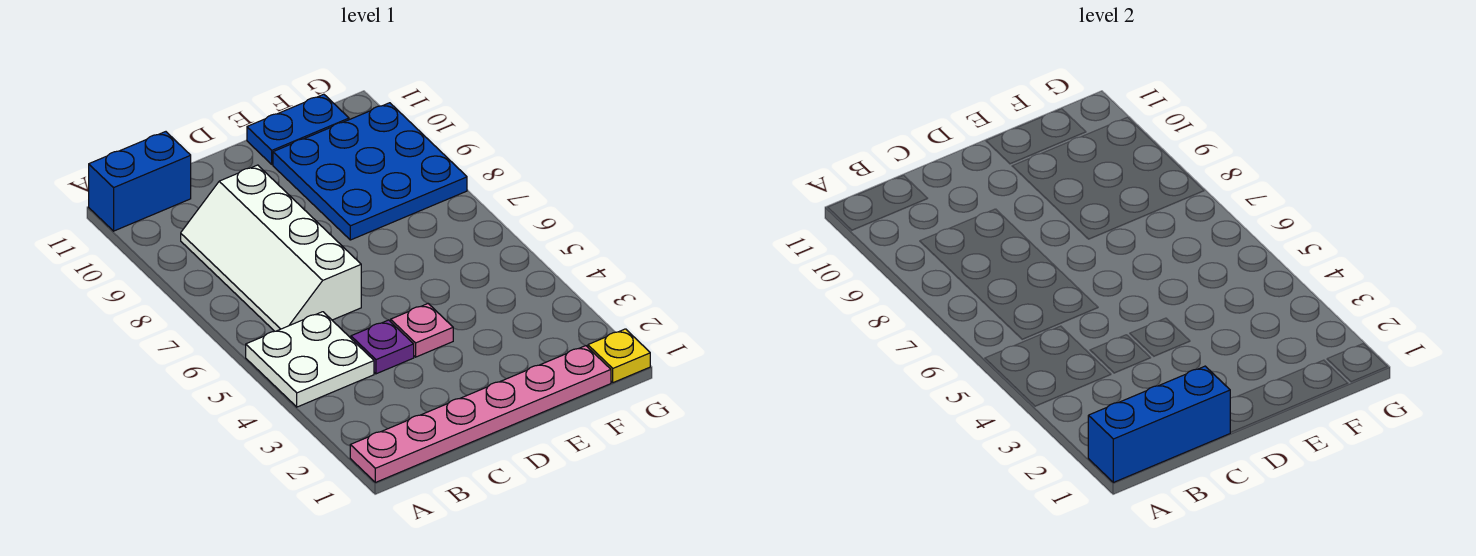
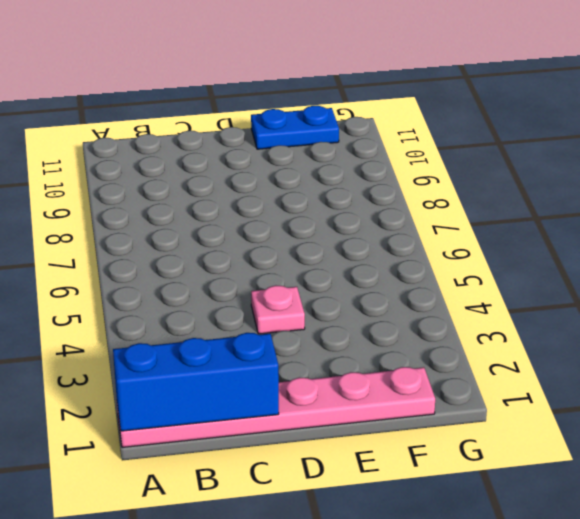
none -> white 2x2 plate [246,312,374,407]
none -> blue 1x2 brick [89,132,191,231]

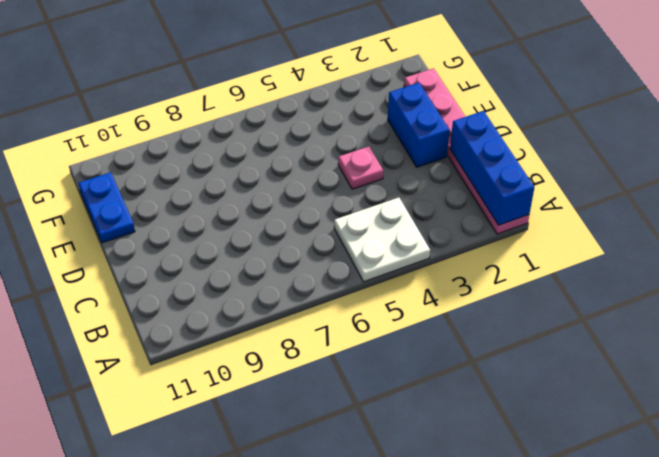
blue 1x2 brick [388,83,450,167] -> blue 1x2 brick moved to [89,132,191,231]
none -> white 2x4 slope [181,165,361,331]
none -> purple 1x1 plate [351,320,414,374]

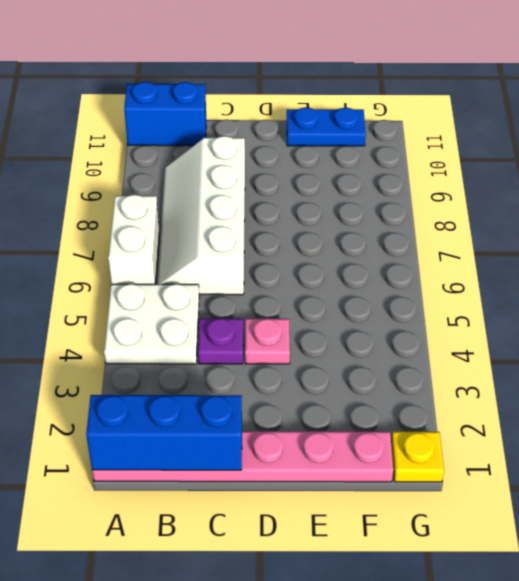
white 1x2 brick [108,195,159,284] -> none
none -> blue 3x3 plate [273,103,467,240]

